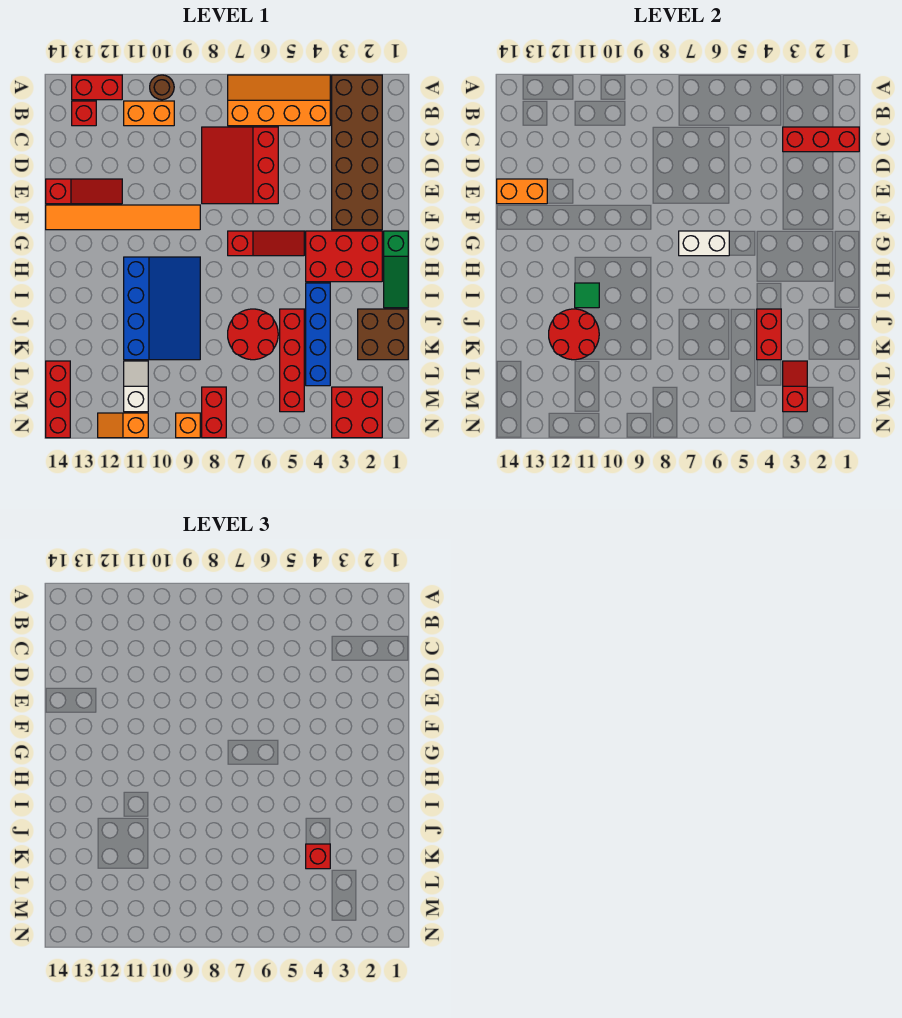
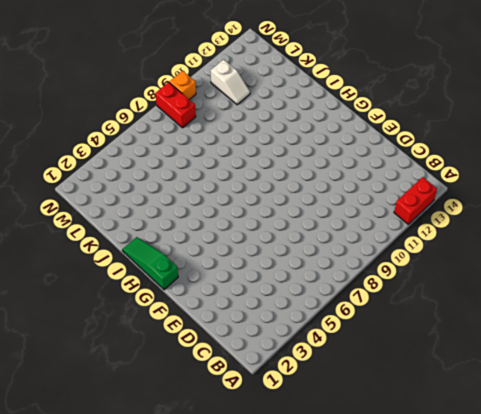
none -> brown 2x6 brick [332,75,382,230]
none -> orange 2x4 slope [228,75,330,126]
none -> brown 1x1 round brick [150,75,174,100]
none -> orange 1x2 brick [124,101,174,126]

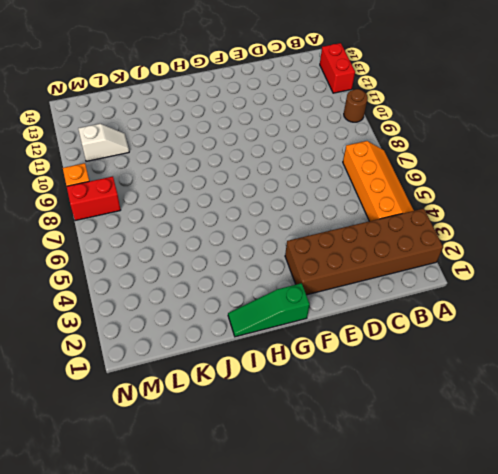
none -> orange 1x2 brick [124,101,174,126]
none -> red 1x1 brick [72,101,96,126]
none -> red 3x3 slope [202,127,278,204]
none -> red 1x3 slope [46,179,122,204]

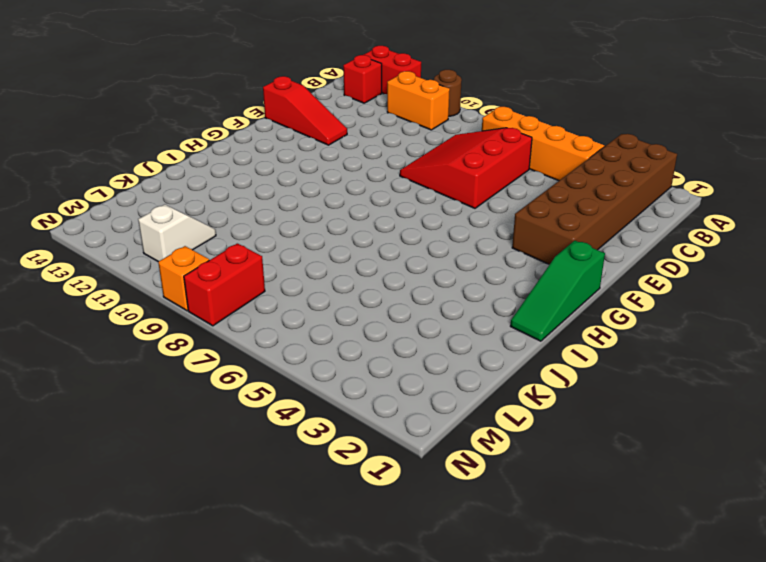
none -> orange 1x6 tile [46,205,200,230]
none -> red 2x3 brick [306,231,382,282]
none -> red 1x3 slope [228,231,304,256]
none -> blue 3x4 slope [124,257,200,360]

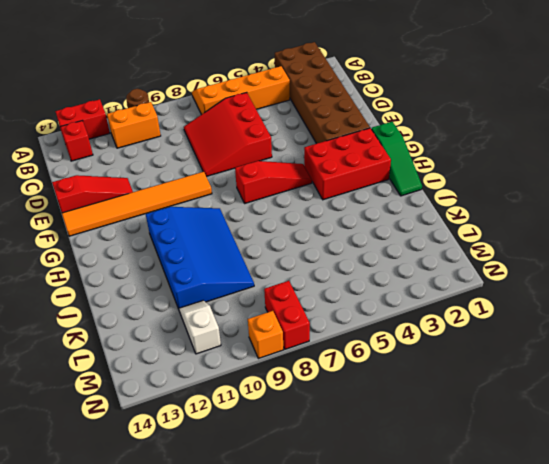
none -> blue 1x4 brick [306,283,330,386]
none -> brown 2x2 brick [358,309,408,360]
none -> red 1x4 brick [280,309,304,412]
none -> red 2x2 round brick [228,309,278,360]

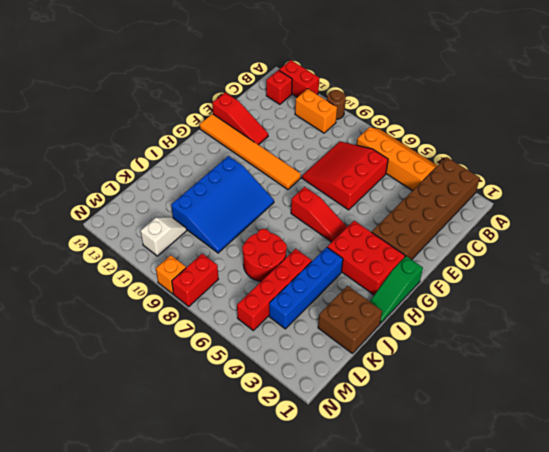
none -> red 1x3 brick [46,361,70,438]
none -> red 2x2 brick [332,387,382,438]
none -> orange 1x2 slope [98,413,148,438]
none -> red 1x3 brick [783,127,859,152]

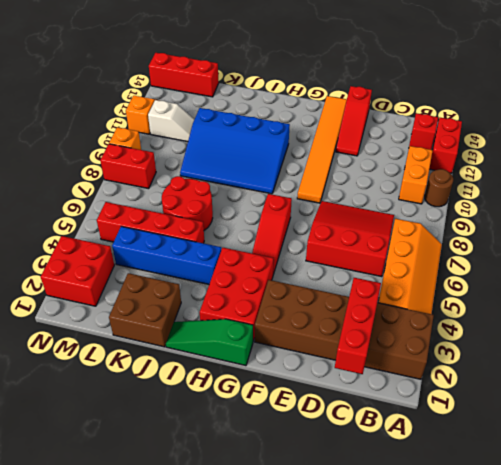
none -> orange 1x2 brick [497,179,547,204]
none -> white 1x2 brick [679,231,729,256]
none -> green 1x1 tile [575,283,599,308]
none -> red 1x2 brick [757,309,781,360]

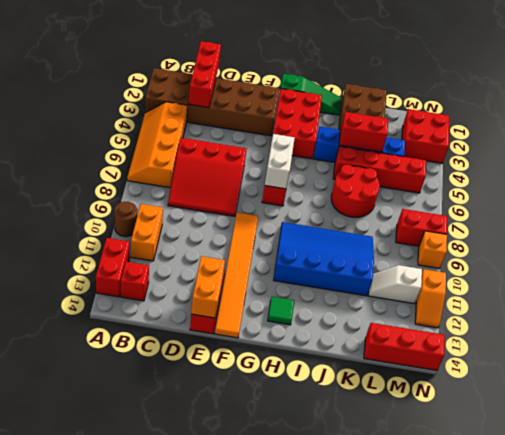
green 1x1 tile [268,297,294,325] -> green 1x1 tile moved to [575,283,599,308]
none -> red 2x2 round brick [549,309,599,360]
none -> red 1x2 slope [783,361,807,412]
none -> red 1x1 brick [306,844,330,869]

